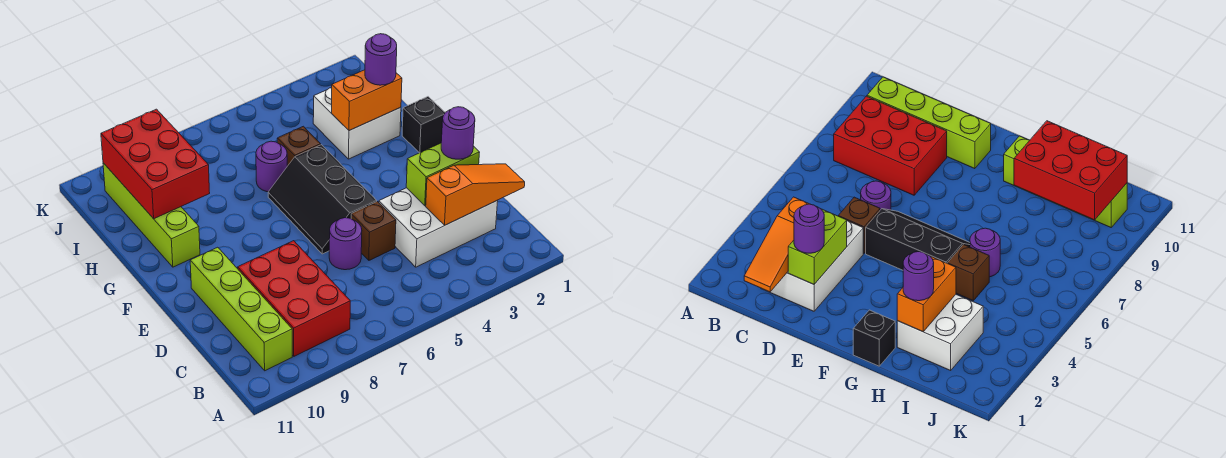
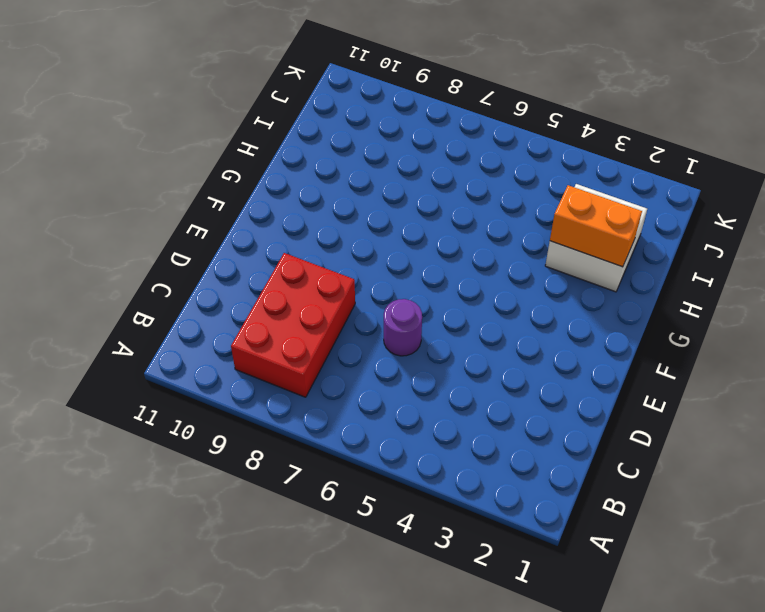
none -> lime 1x4 brick [190,247,292,371]
none -> white 2x3 brick [379,188,498,267]
none -> brown 1x1 brick [351,202,396,260]

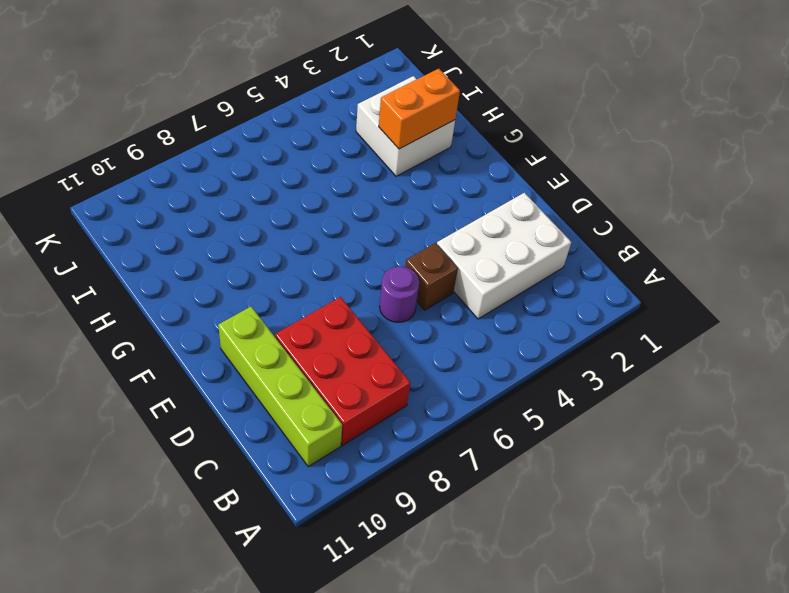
none -> black 2x3 slope [268,145,377,254]
none -> black 1x1 brick [402,97,445,153]
none -> lime 1x4 brick [103,163,200,267]

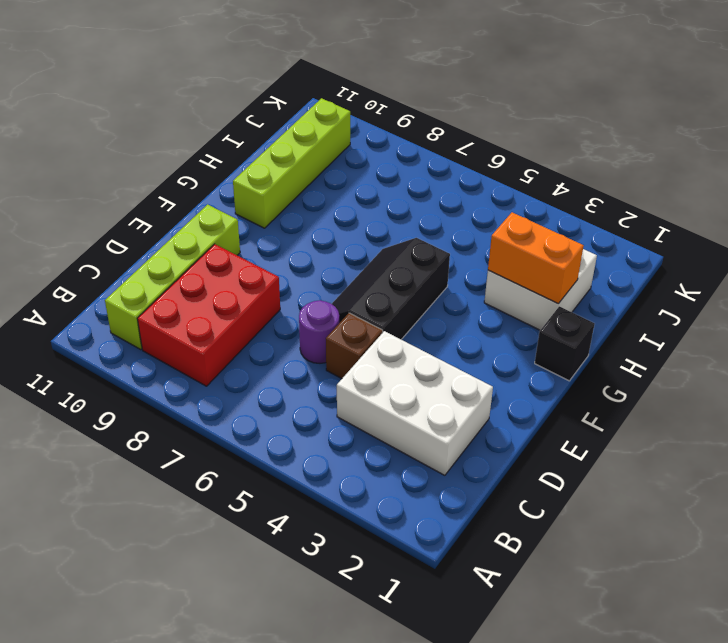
none -> brown 1x1 brick [277,126,321,166]
none -> purple 1x1 round brick [256,141,287,192]
none -> orange 1x3 slope [426,164,525,225]

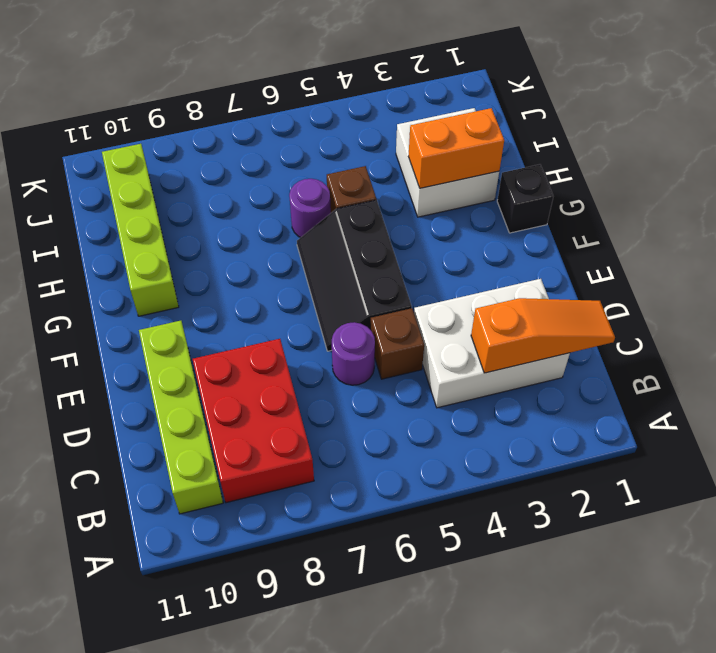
none -> lime 1x2 brick [406,143,480,206]
none -> red 2x3 brick [101,109,210,219]
none -> purple 1x1 round brick [441,107,475,159]

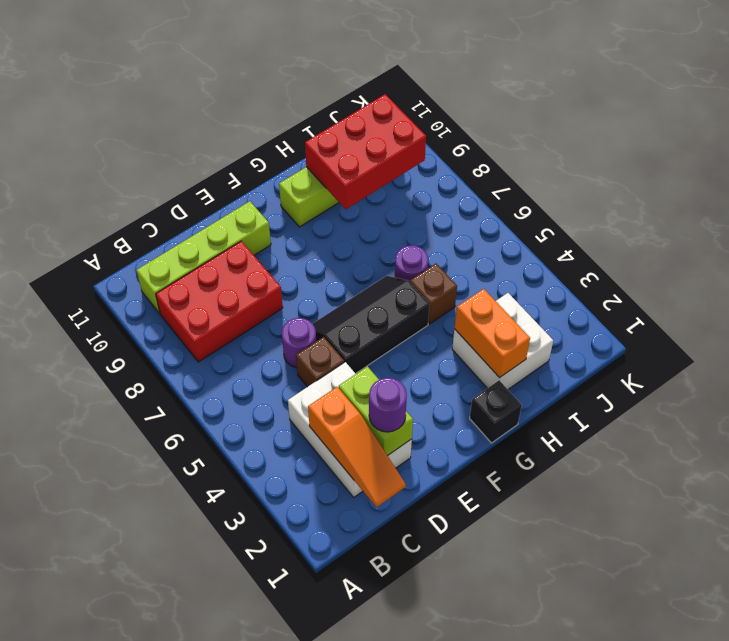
none -> purple 1x1 round brick [365,34,397,85]

